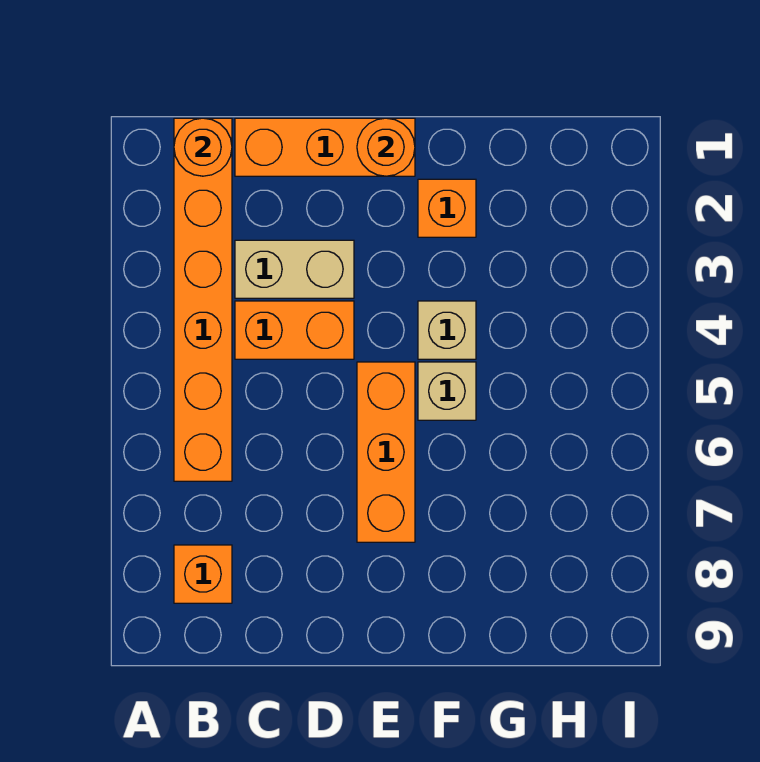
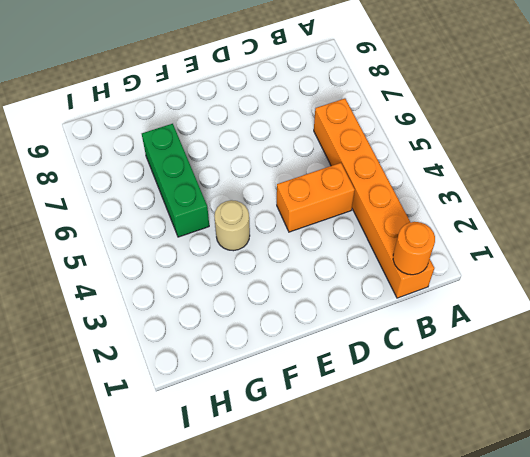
tan 1x1 round brick [214,200,250,251] -> tan 1x1 brick [418,301,476,359]
green 1x3 brick [142,124,209,237] -> none
none -> orange 1x1 brick [174,545,232,603]
none -> orange 1x3 brick [235,118,415,176]

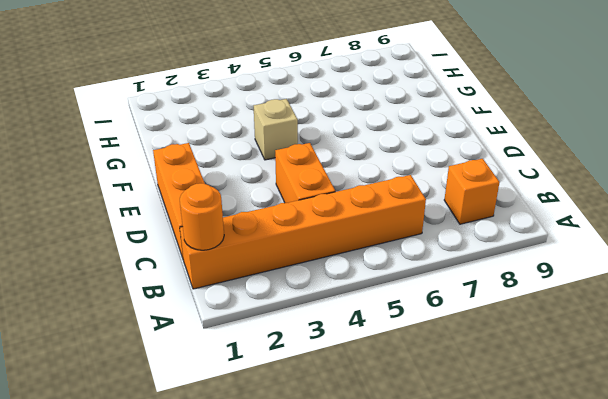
none -> tan 1x2 brick [235,240,354,298]
none -> orange 1x3 brick [357,362,415,542]

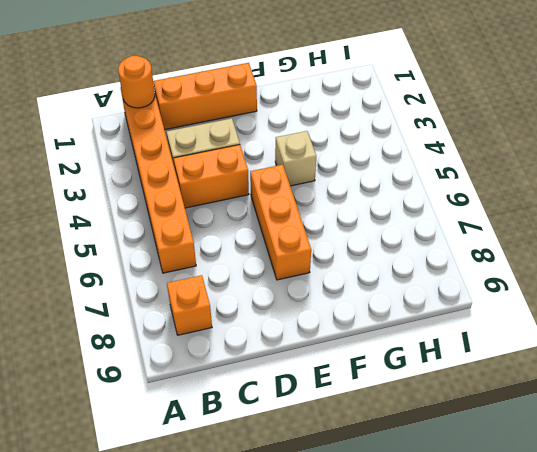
none -> orange 1x1 brick [418,179,476,237]
none -> tan 1x1 brick [418,362,476,420]

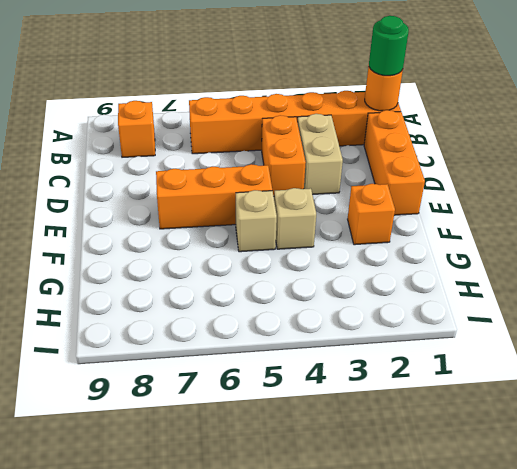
green 1x1 round brick [369,16,409,76] -> none
none -> orange 1x1 round brick [357,118,415,176]

